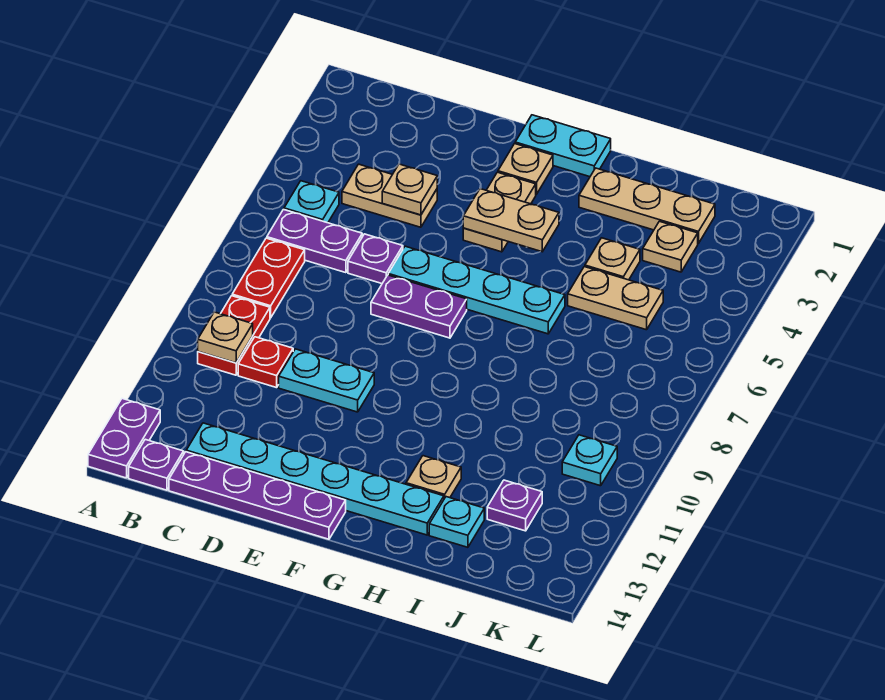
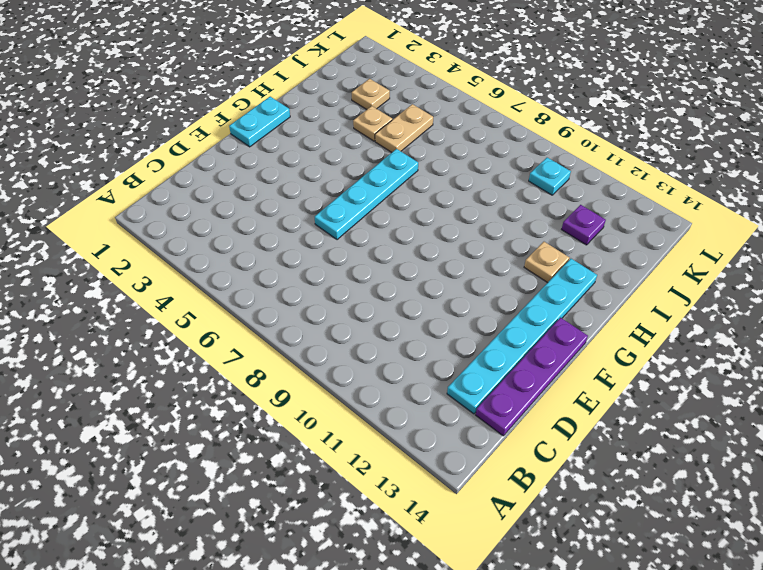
none -> purple 1x2 plate [88,399,160,478]
none -> cyan 1x1 plate [284,181,339,223]
none -> purple 1x2 plate [267,210,362,273]

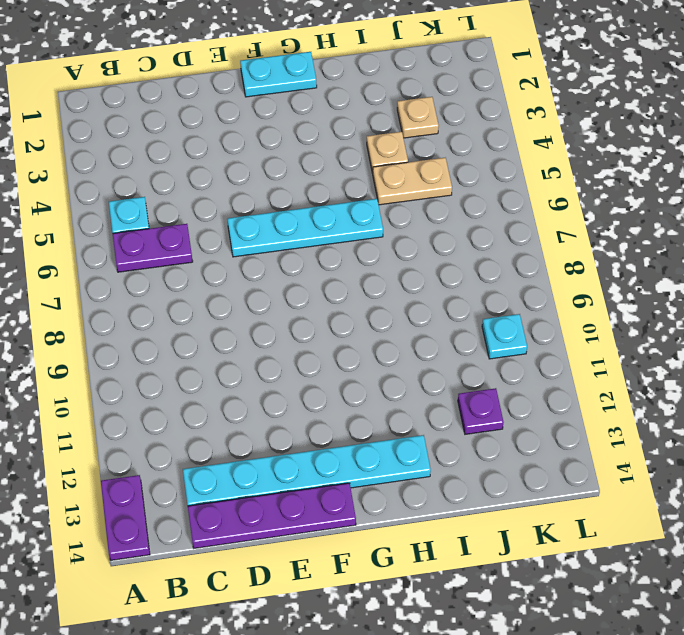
none -> red 1x2 plate [232,238,305,318]
none -> red 1x2 plate [198,296,270,375]
none -> purple 1x1 plate [129,439,184,490]

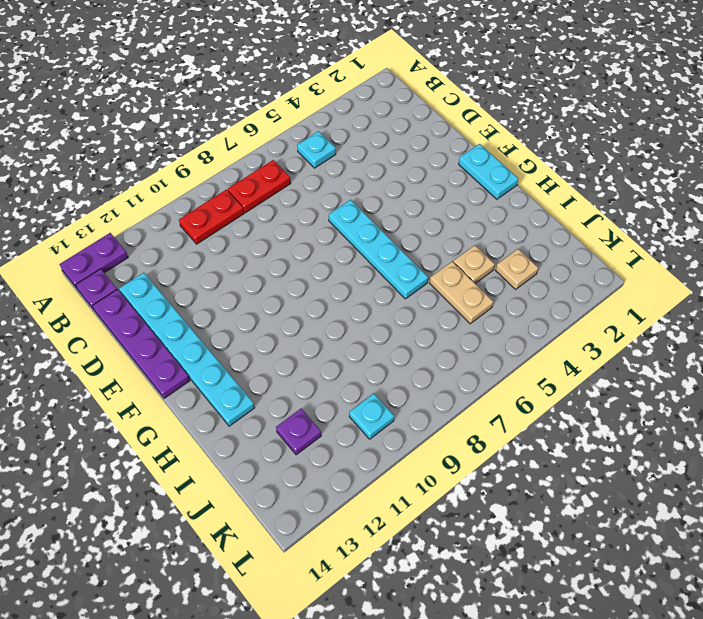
none -> purple 1x2 plate [267,210,362,273]
none -> tan 1x2 plate [342,164,437,227]
none -> red 1x1 plate [238,337,293,388]

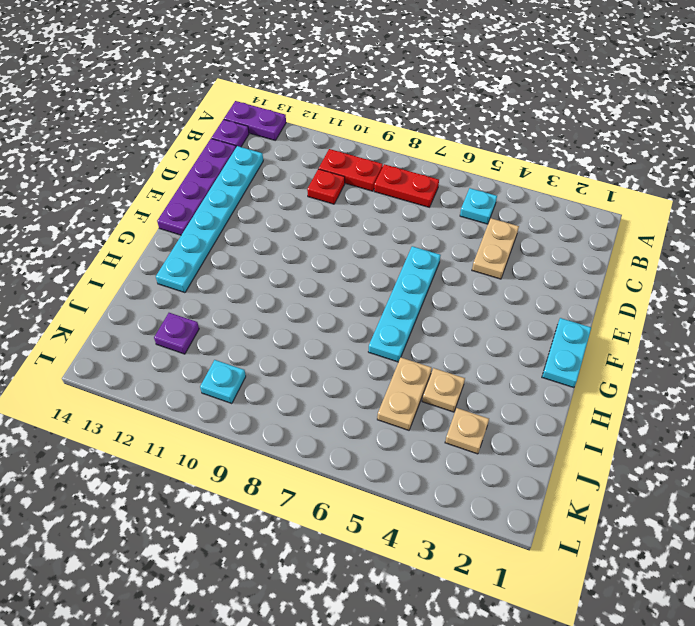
none -> purple 1x2 plate [267,210,362,273]
none -> purple 1x1 plate [348,234,403,284]
none -> cyan 1x2 plate [279,349,374,412]

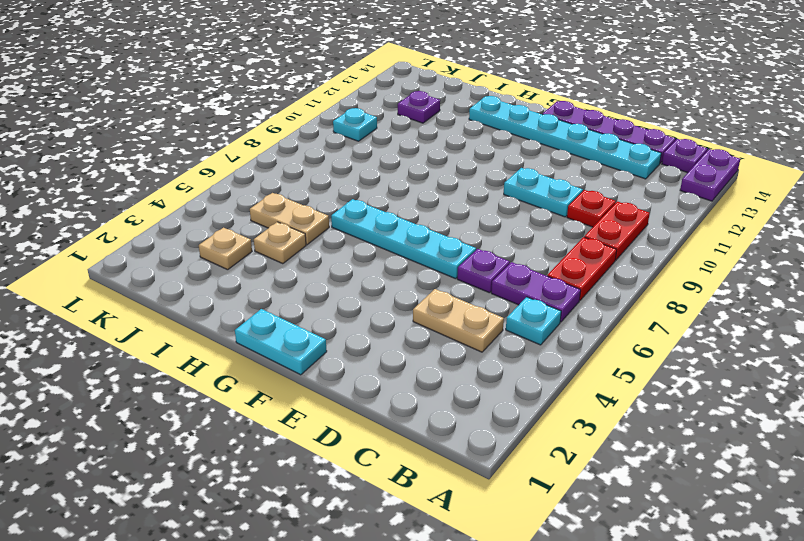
none -> purple 1x2 plate [371,275,467,338]
none -> tan 1x1 plate [498,144,553,194]
none -> tan 1x2 plate [463,172,536,252]

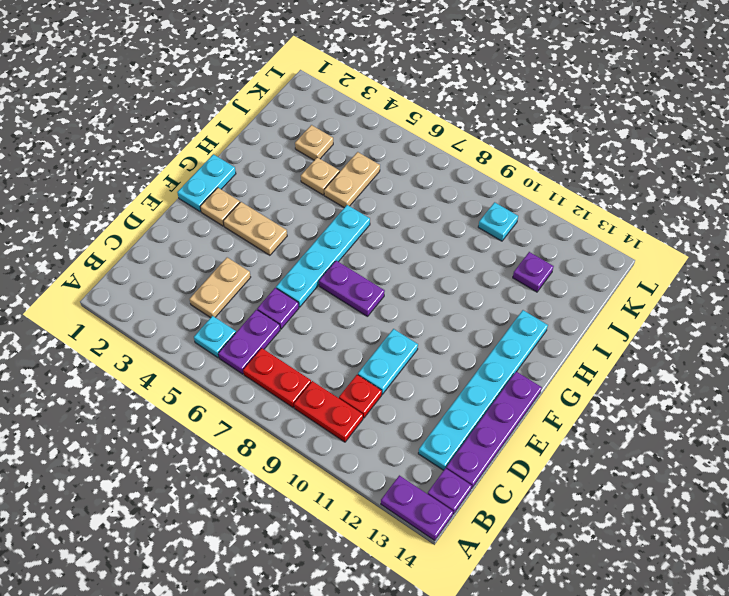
purple 1x2 plate [319,261,385,317] -> purple 1x2 plate turned to [371,275,467,338]
none -> tan 1x3 plate [579,168,715,243]
none -> tan 1x1 plate [406,456,461,499]
none -> cyan 1x1 plate [429,497,484,547]

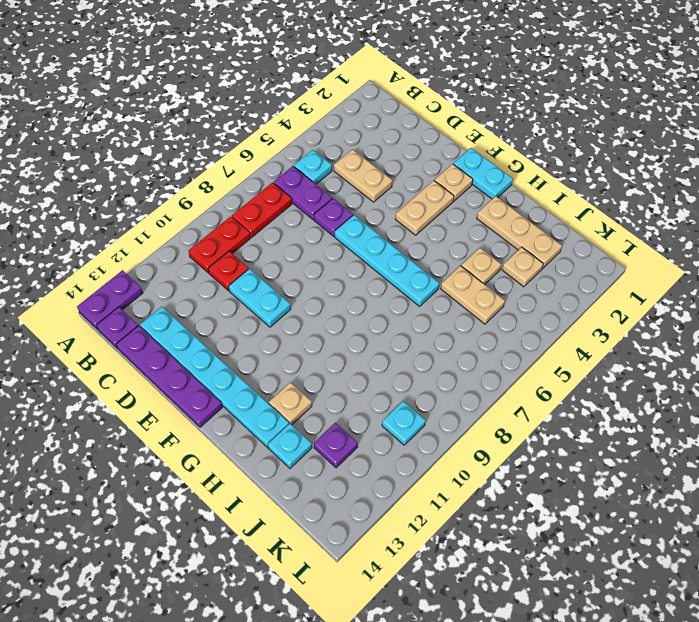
none -> purple 1x2 plate [371,275,467,338]
none -> tan 1x1 plate [198,312,253,363]
none -> tan 1x1 plate [382,164,437,215]

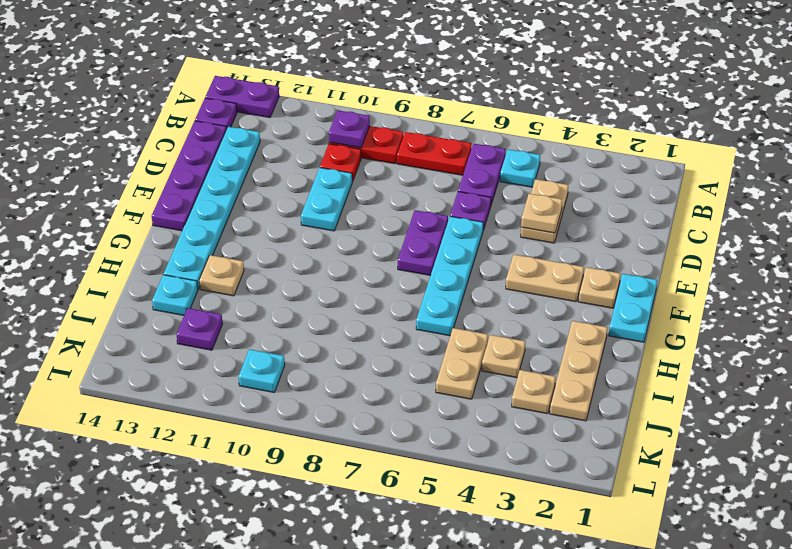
purple 1x1 plate [329,110,370,148] -> tan 1x1 plate [198,312,253,363]
none -> tan 1x2 plate [463,189,559,252]

